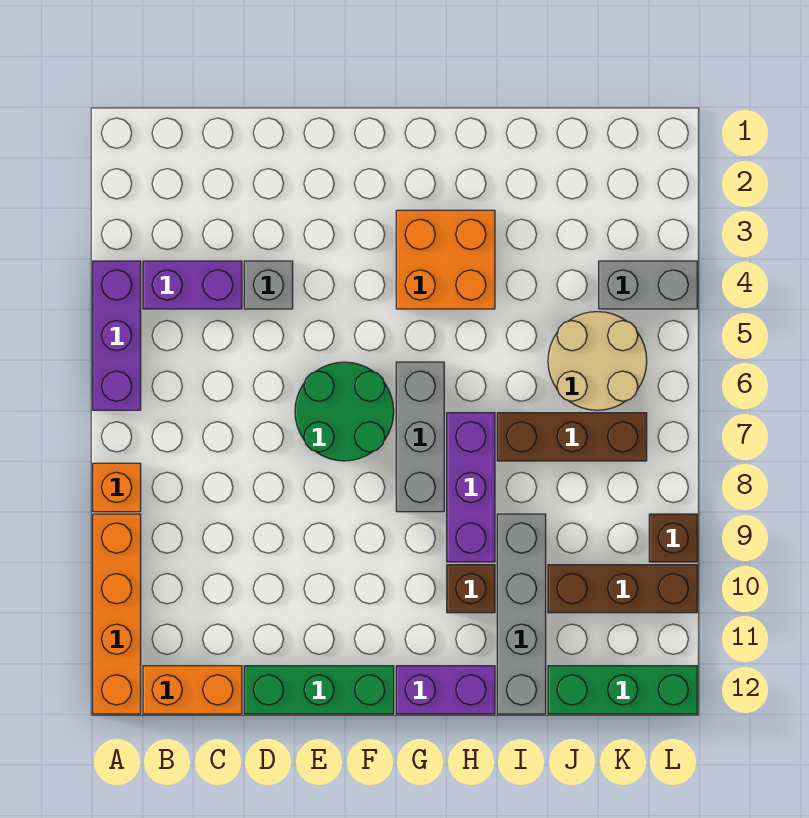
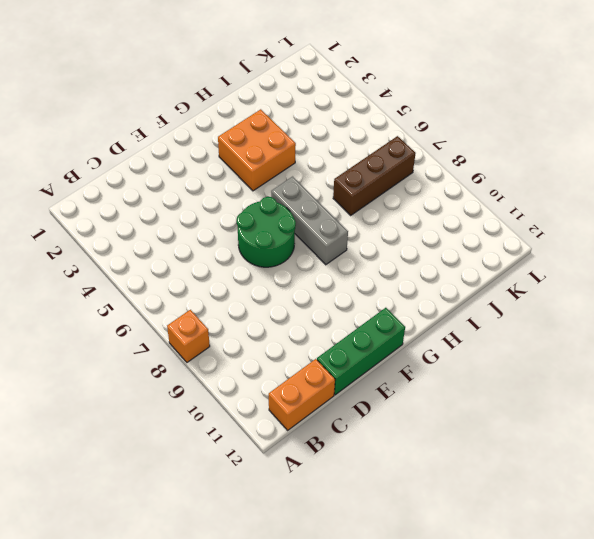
none -> purple 1x3 brick [93,261,141,410]
none -> orange 1x4 brick [93,514,141,714]
none -> purple 1x2 brick [143,261,242,309]

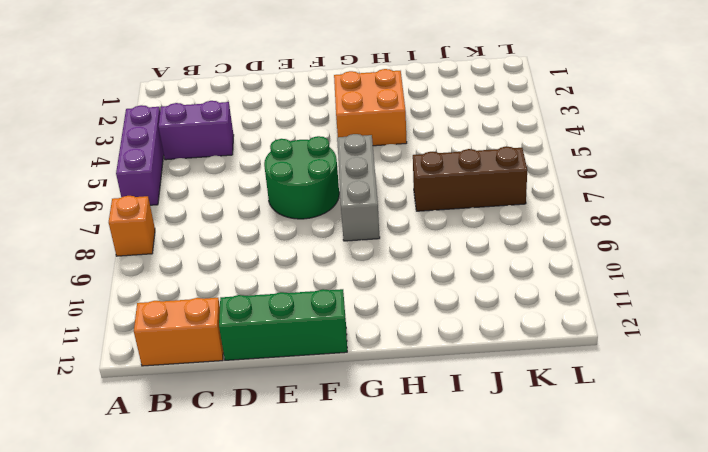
none -> orange 1x4 brick [93,514,141,714]
none -> grey 1x1 brick [244,261,293,309]
none -> purple 1x2 brick [396,666,495,714]

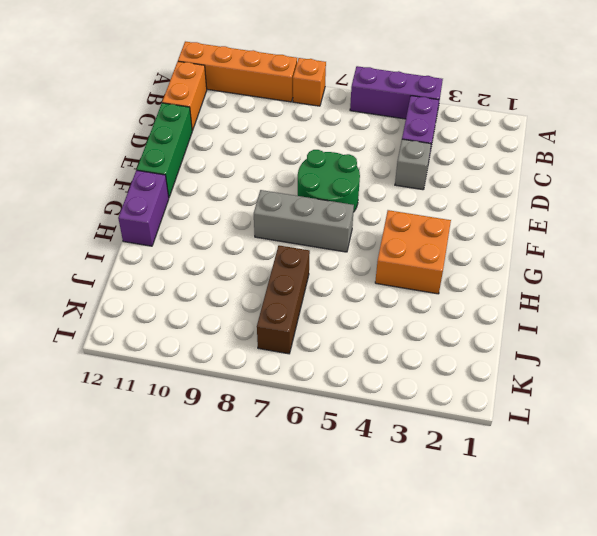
none -> purple 1x3 brick [447,413,495,562]
none -> brown 1x1 brick [447,565,495,613]
none -> grey 1x4 brick [497,514,546,714]

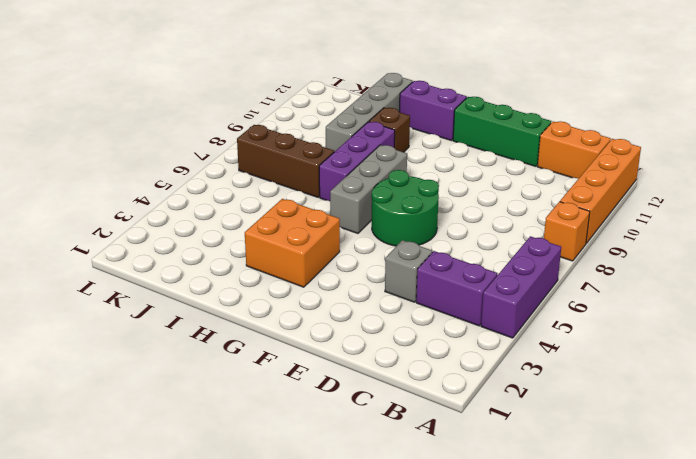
none -> tan 2x2 round brick [548,312,647,410]
none -> brown 1x3 brick [548,565,697,613]
none -> green 1x3 brick [548,666,697,714]

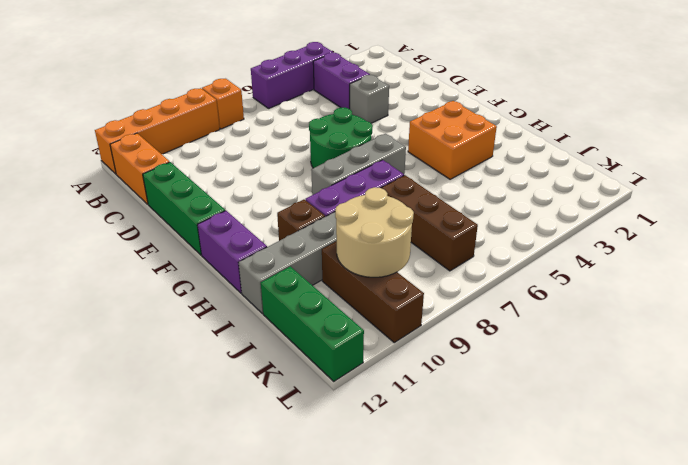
tan 2x2 round brick [335,187,414,277] -> tan 2x2 round brick moved to [548,312,647,410]
none -> grey 1x2 brick [599,261,697,309]
none -> brown 1x1 brick [649,514,697,562]

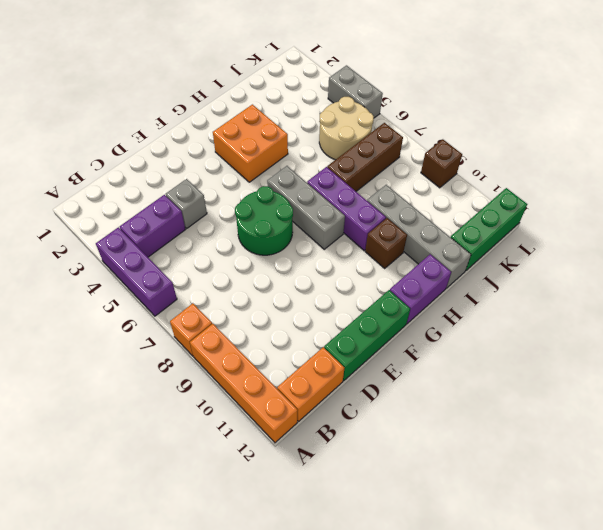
grey 1x2 brick [328,65,383,118] -> grey 1x2 brick turned to [599,261,697,309]
none -> brown 1x3 brick [548,565,697,613]

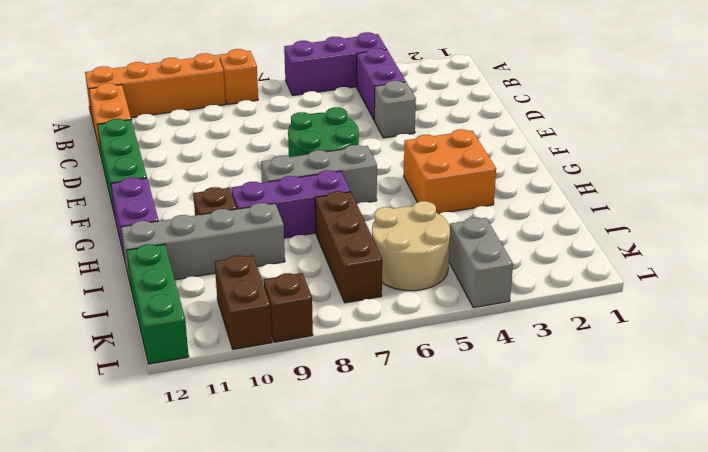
brown 1x2 brick [215,255,272,350] -> brown 1x3 brick [548,565,697,613]

